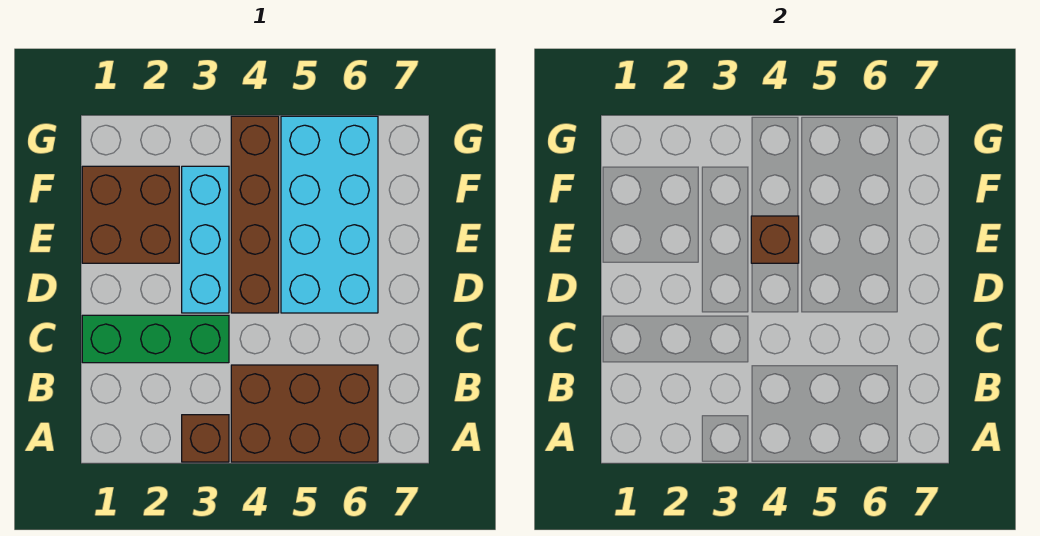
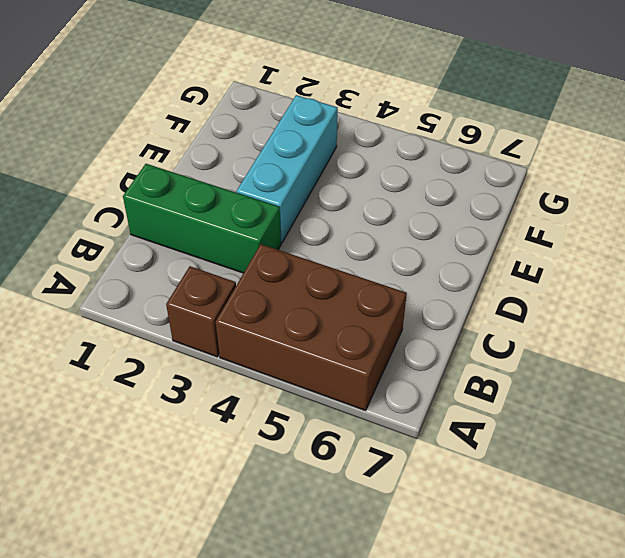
none -> brown 1x4 brick [231,116,279,313]
none -> cyan 2x4 brick [281,116,378,313]

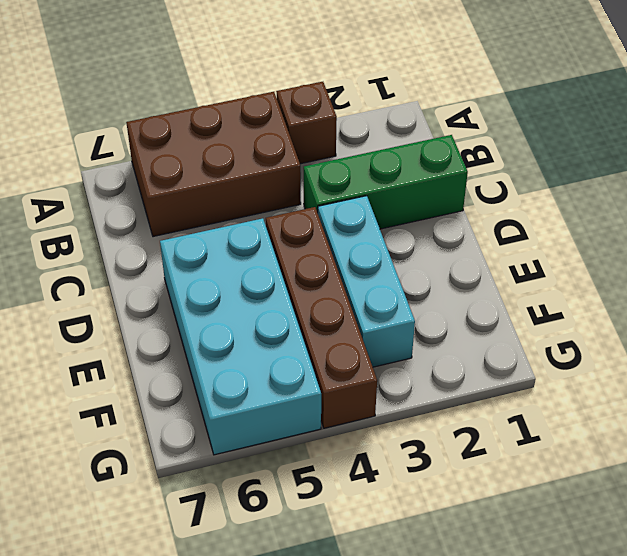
none -> brown 2x2 brick [82,166,179,263]
none -> brown 1x1 brick [751,216,799,263]

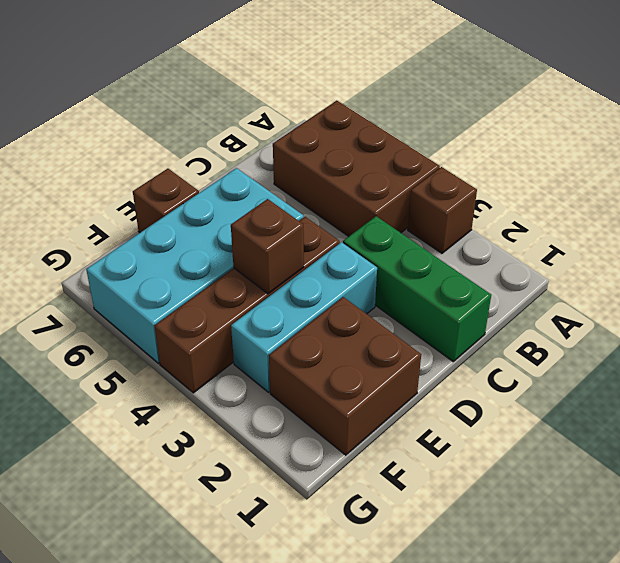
brown 1x1 brick [133,169,199,232] -> none

